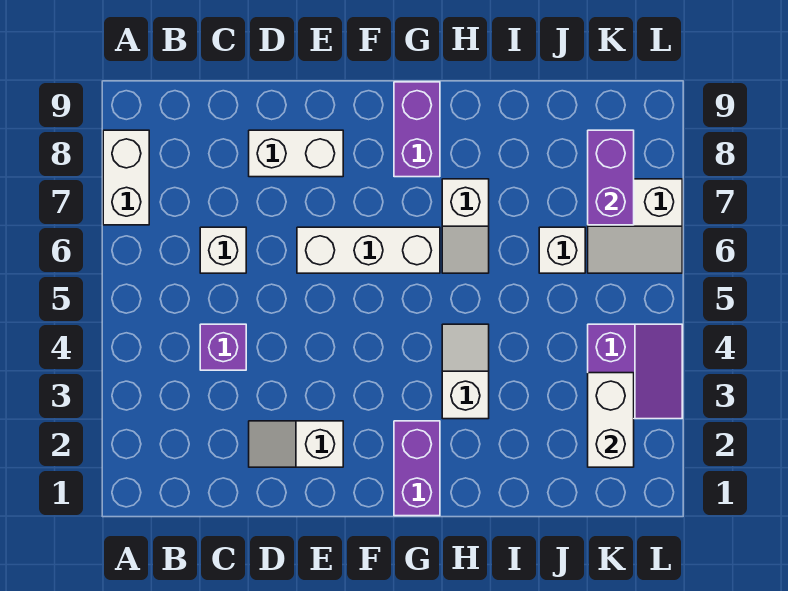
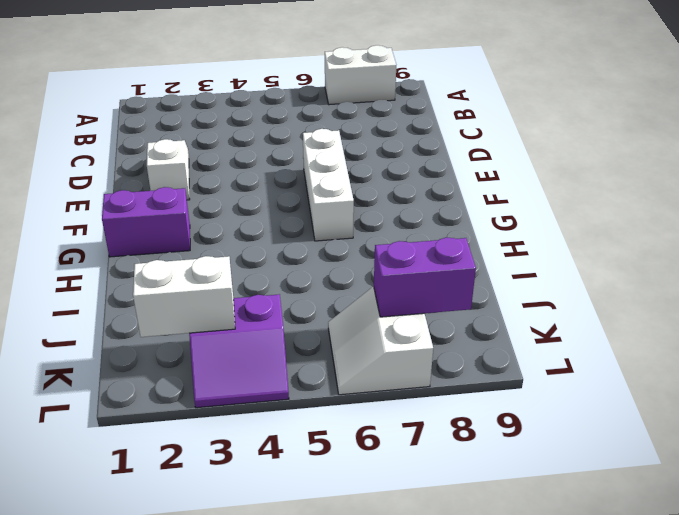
none -> purple 1x1 brick [200,324,246,370]
none -> white 1x1 brick [200,227,246,273]
none -> white 1x2 brick [249,130,343,177]

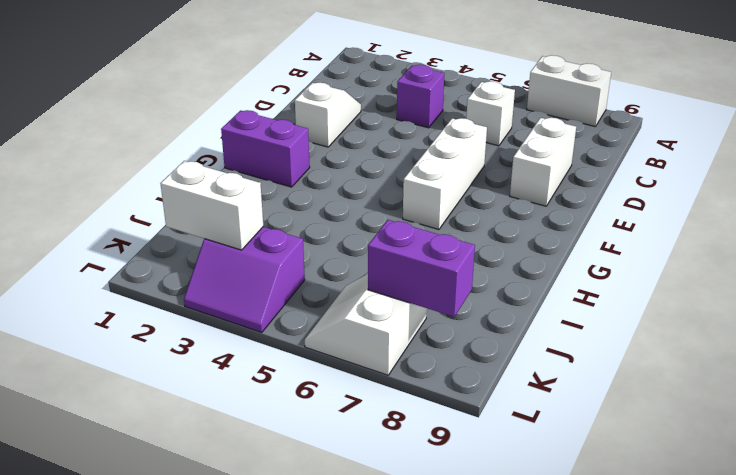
none -> purple 1x2 brick [394,82,440,177]
none -> white 1x2 slope [442,324,489,419]
none -> white 1x2 slope [442,179,489,273]

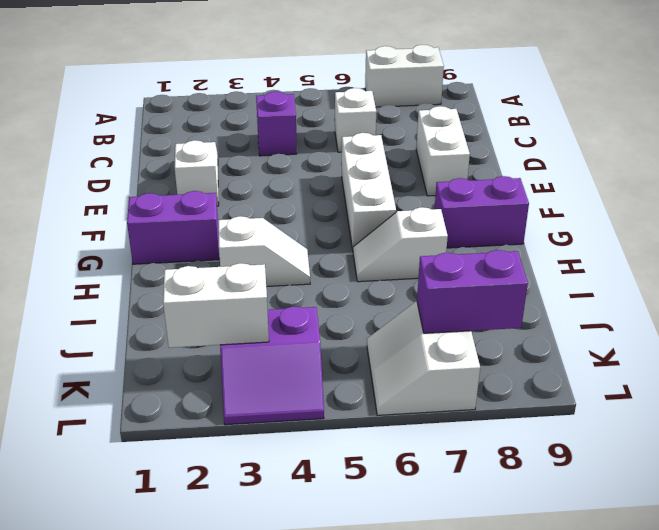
none -> white 1x1 brick [539,227,585,273]

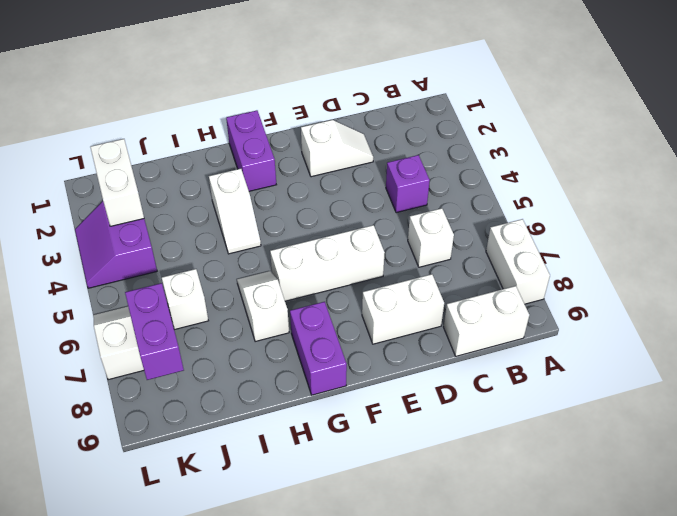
white 1x2 brick [444,286,529,356] -> none

